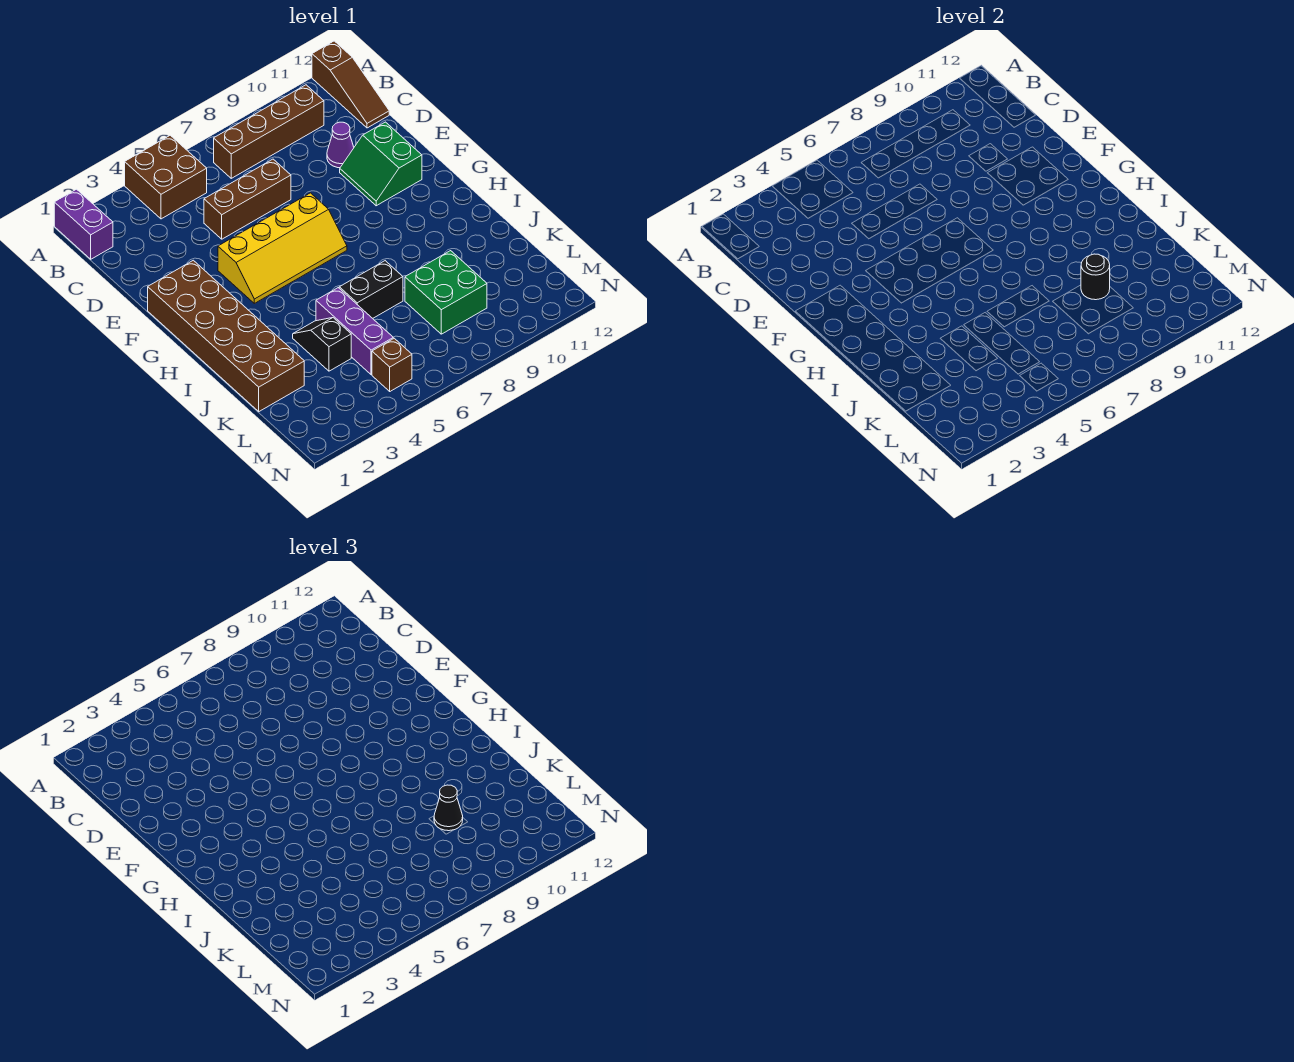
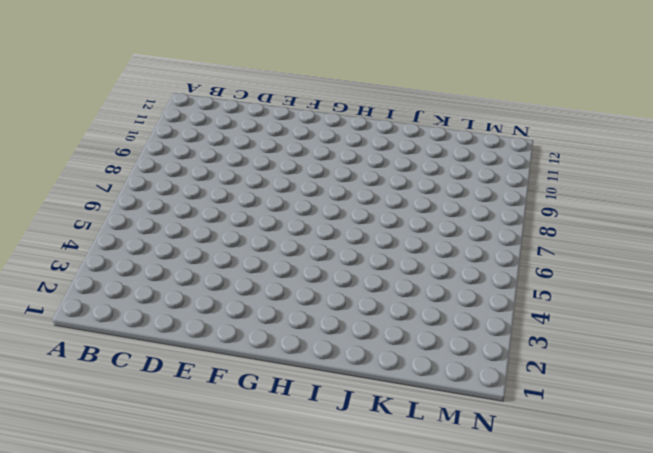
none -> purple 1x2 brick [54,189,113,259]
none -> brown 2x2 brick [125,135,207,219]
none -> brown 1x3 slope [312,41,389,128]

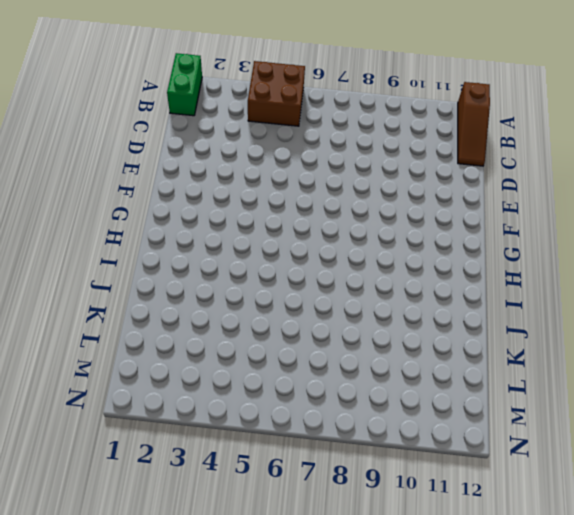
green 1x2 brick [167,53,202,116] -> purple 1x2 brick [54,189,113,259]
none -> brown 1x4 brick [214,85,324,178]
none -> brown 1x3 brick [204,159,291,239]
none -> purple 1x1 cone [327,122,354,168]

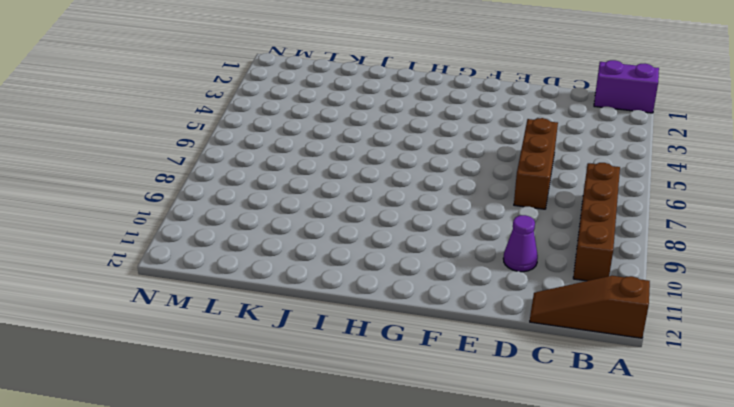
none -> brown 2x2 brick [125,135,207,219]
none -> green 2x2 slope [340,122,422,206]
none -> brown 2x6 brick [148,260,304,411]

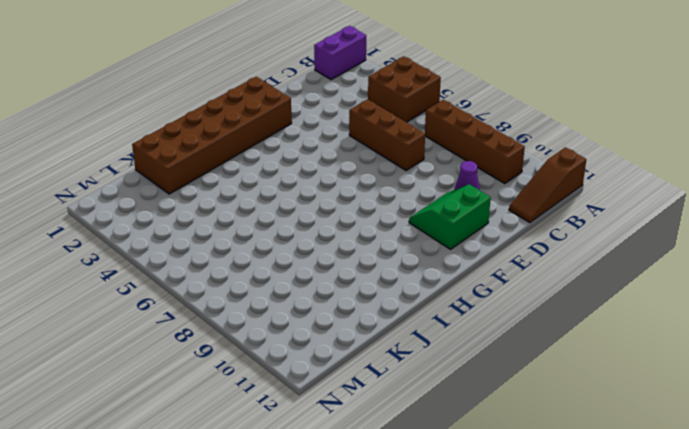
none -> yellow 2x4 slope [218,193,347,303]
none -> black 1x2 slope [293,318,351,371]
none -> purple 1x3 brick [316,288,393,375]

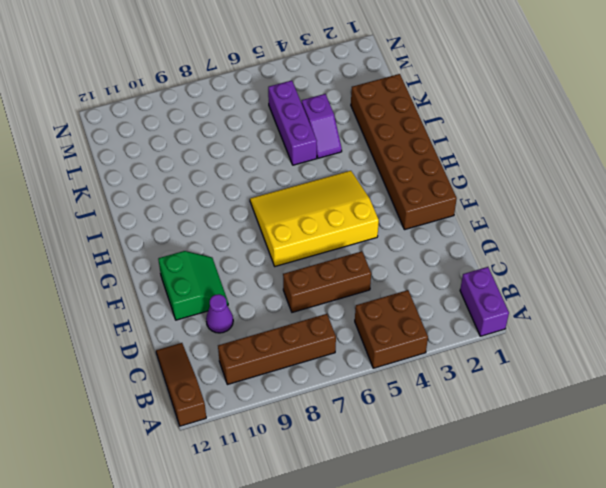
yellow 3x4 slope [250,171,379,266] -> yellow 2x4 slope [218,193,347,303]
purple 1x2 slope [301,94,342,158] -> black 1x2 slope [293,318,351,371]
none -> black 1x2 brick [339,261,403,318]
none -> green 2x2 brick [405,251,487,334]
none -> brown 1x1 brick [372,338,412,391]

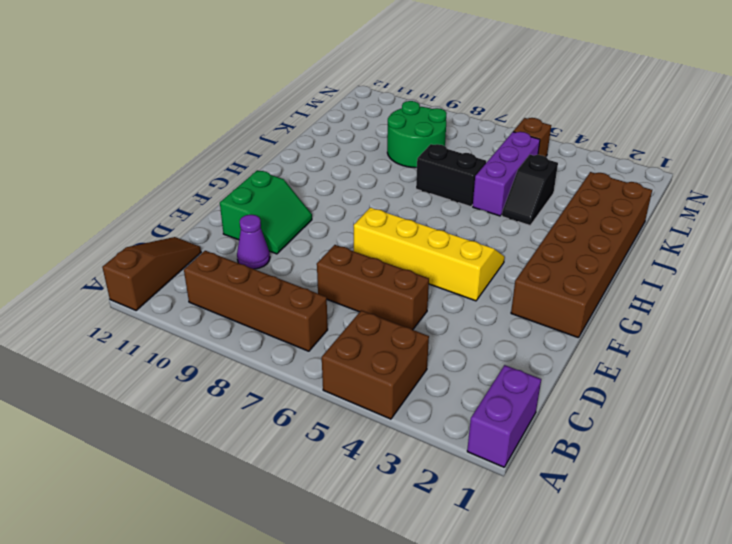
green 2x2 round brick [387,101,446,168] -> green 2x2 brick [405,251,487,334]
none -> black 1x1 round brick [1081,254,1110,300]
none -> black 1x1 cone [434,785,463,831]

